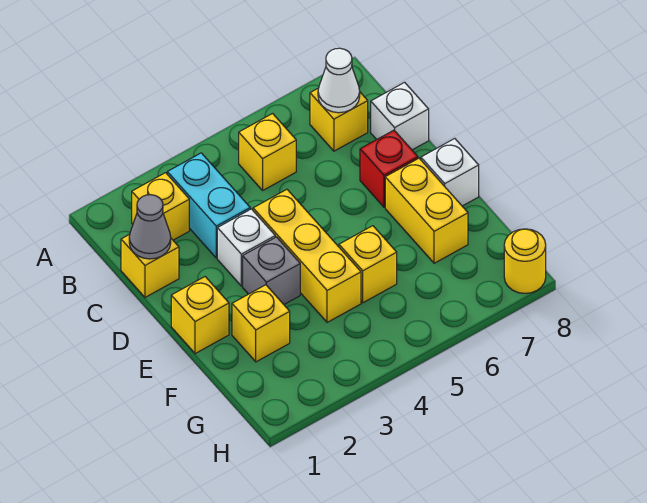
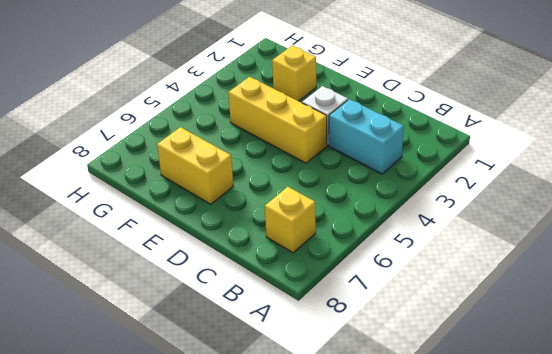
none -> yellow 1x1 brick [132,173,189,240]
none -> yellow 1x1 brick [239,114,296,190]
none -> yellow 1x1 brick [121,235,179,297]

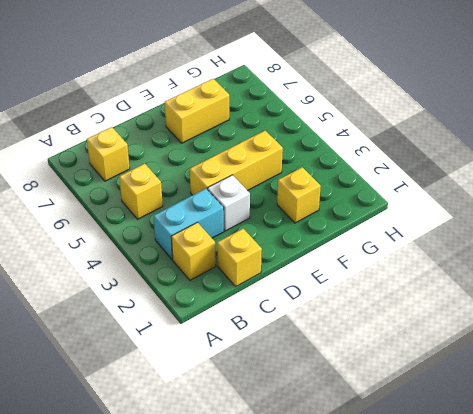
none -> white 1x1 brick [371,82,429,150]
none -> red 1x1 brick [360,130,418,207]
none -> yellow 1x1 brick [171,277,229,354]

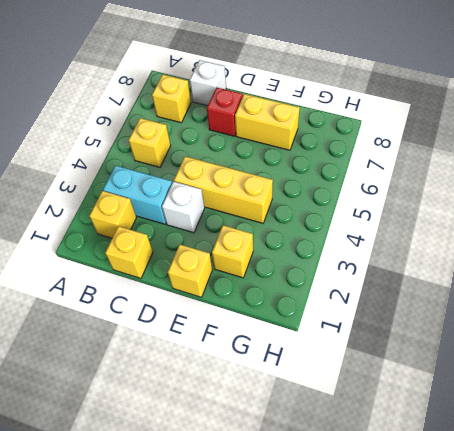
none -> grey 1x1 brick [243,237,300,304]
none -> white 1x1 brick [421,139,479,206]
none -> yellow 1x1 brick [339,226,397,303]

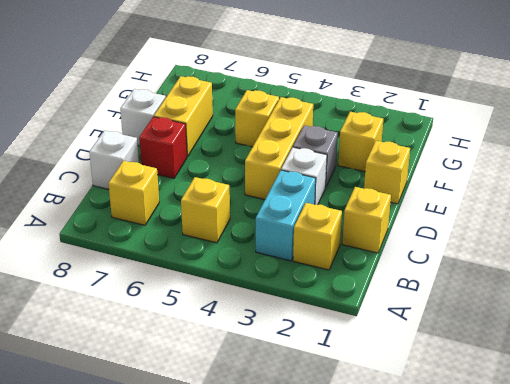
none -> yellow 1x1 round brick [504,229,546,293]
none -> white 1x1 cone [318,48,360,113]
none -> grey 1x1 cone [129,195,171,259]

